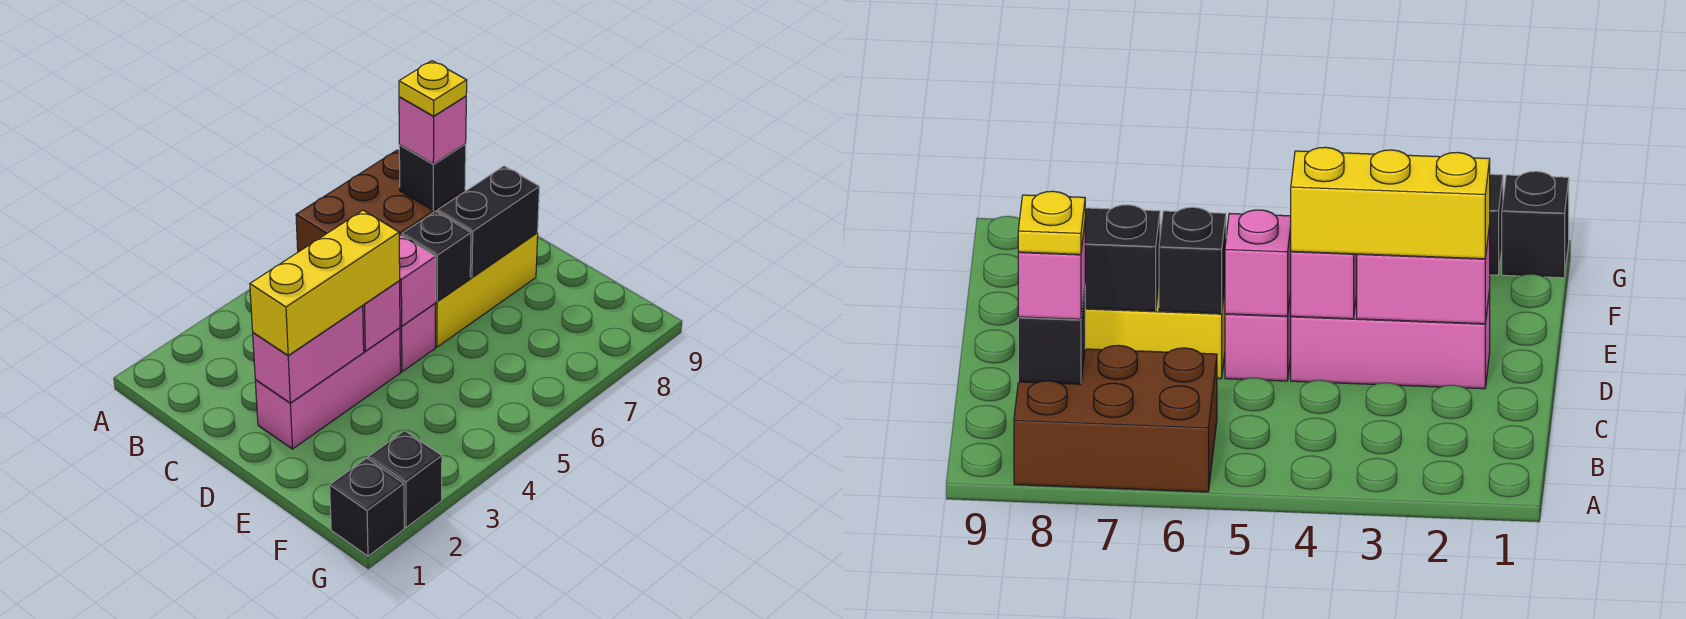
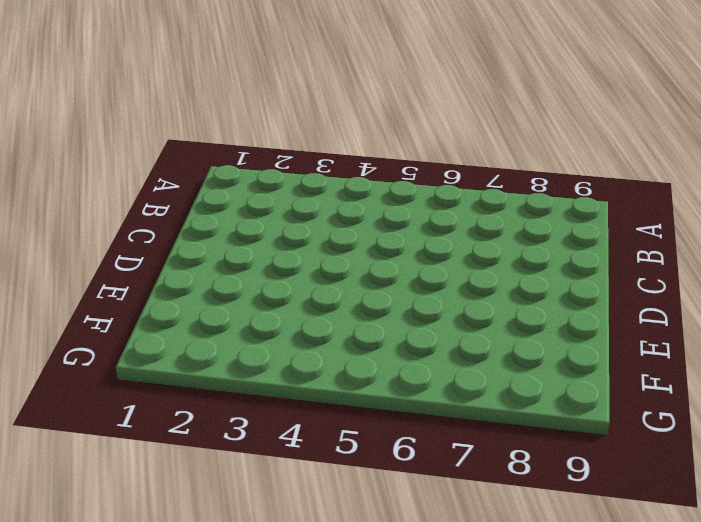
none -> brown 2x3 brick [296,150,465,252]
none -> pink 1x3 brick [255,328,400,449]
none -> pink 1x1 brick [400,304,436,372]

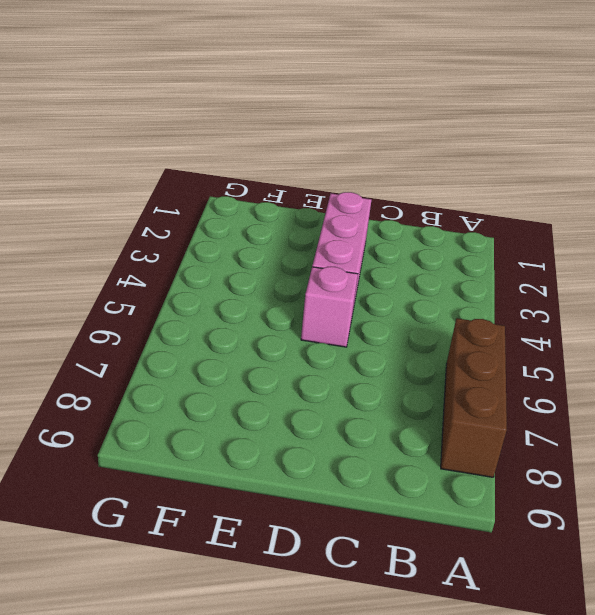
brown 1x3 brick [441,318,507,477] -> brown 2x3 brick [296,150,465,252]
none -> yellow 1x3 brick [435,233,538,347]
none -> black 1x1 brick [330,458,404,556]
none -> black 1x1 brick [368,431,442,527]

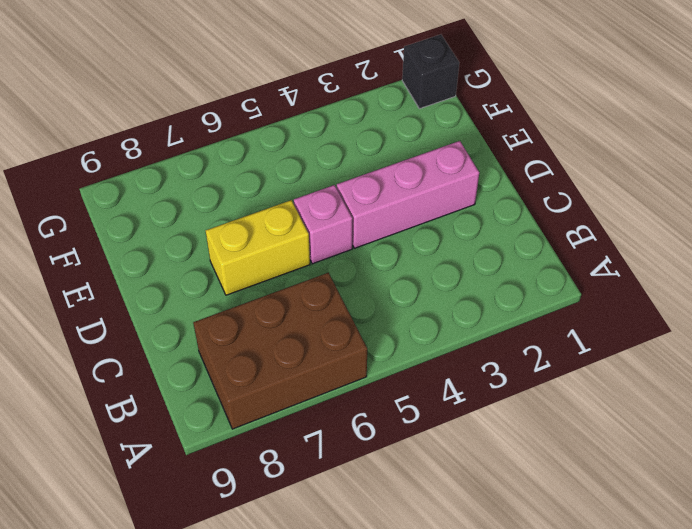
yellow 1x2 brick [206,200,310,295] -> yellow 1x3 brick [435,233,538,347]
none -> black 1x1 brick [368,431,442,527]
none -> black 1x1 brick [399,144,466,210]
none -> pink 1x2 brick [253,306,364,403]

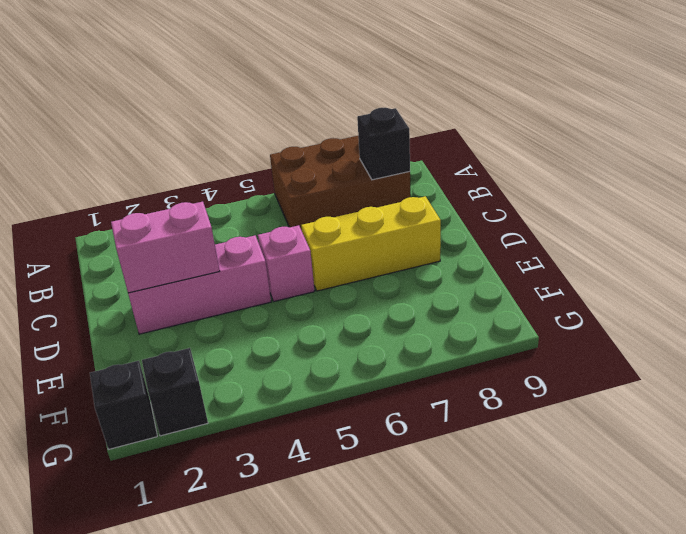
none -> pink 1x1 brick [363,281,400,351]
none -> pink 1x1 brick [399,235,436,326]
none -> black 1x1 brick [402,211,471,302]

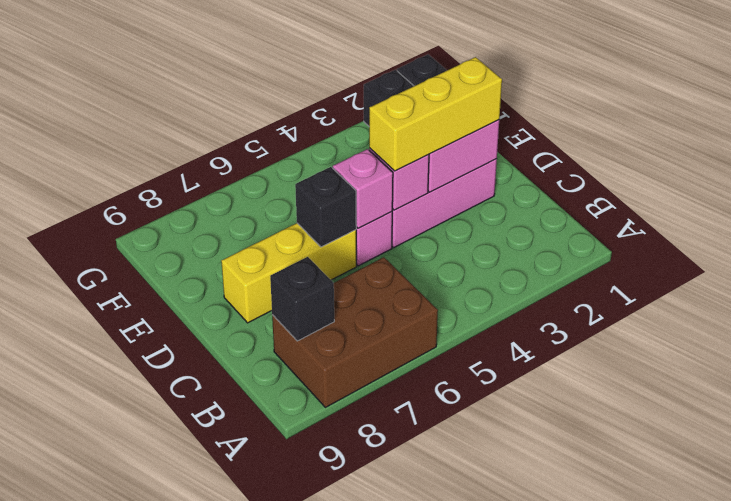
none -> black 1x2 brick [437,166,539,278]
none -> pink 1x1 brick [399,96,466,164]
none -> yellow 1x1 plate [399,61,467,116]

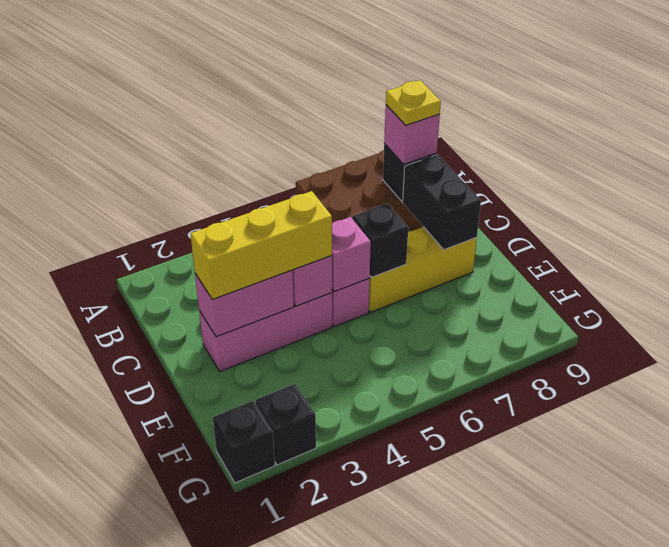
black 1x2 brick [402,155,481,250] -> black 1x2 brick turned to [437,166,539,278]

